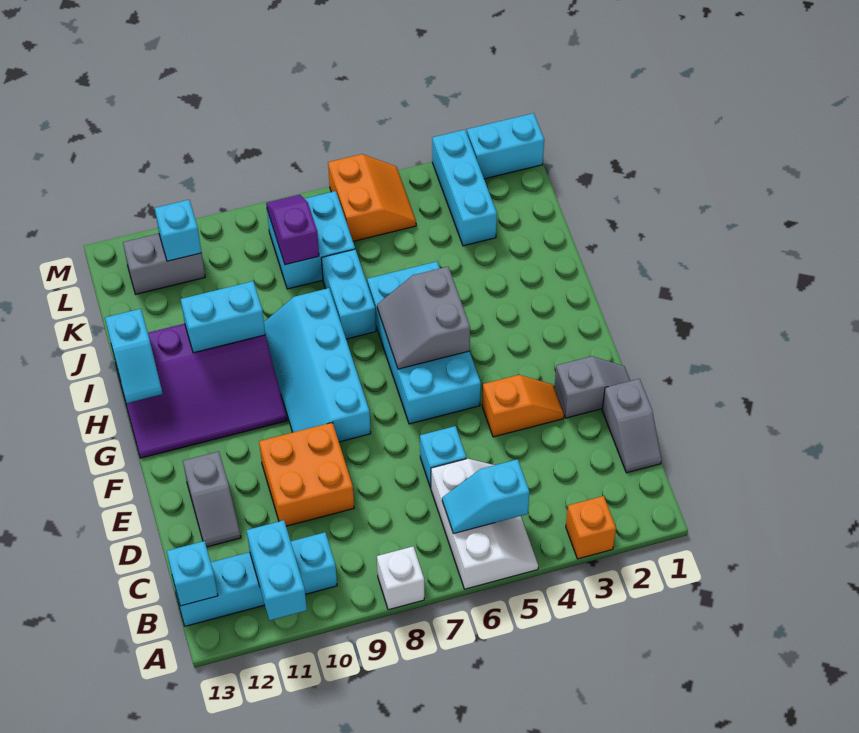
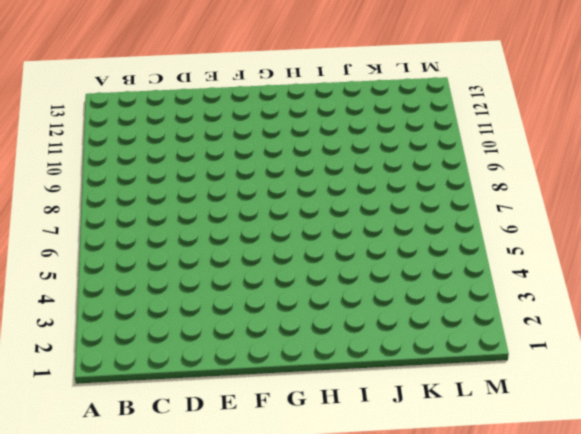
none -> orange 1x1 brick [566,496,616,559]
none -> white 2x3 slope [431,459,538,589]
none -> white 1x1 brick [377,547,424,610]

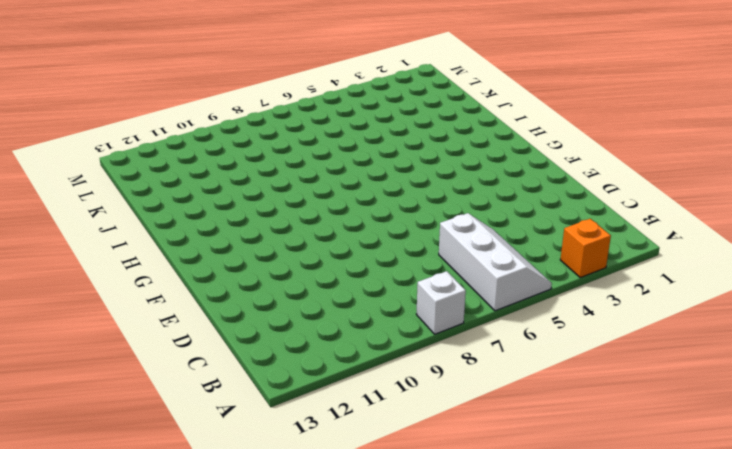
none -> cyan 1x4 brick [172,532,337,626]
none -> grey 1x2 slope [602,379,662,473]
none -> cyan 1x1 brick [420,426,466,488]

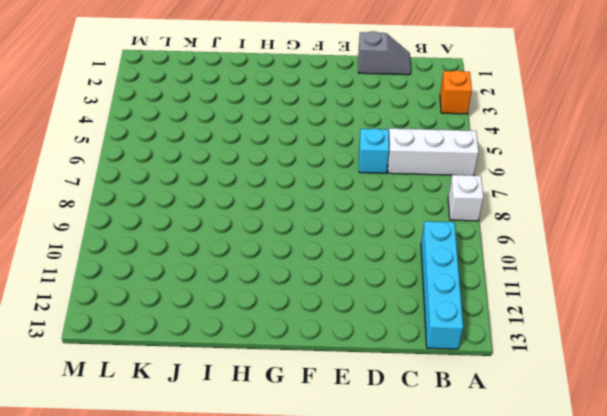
none -> orange 2x2 brick [259,423,354,526]
none -> grey 1x2 slope [183,451,241,547]
none -> grey 1x2 slope [554,356,630,418]

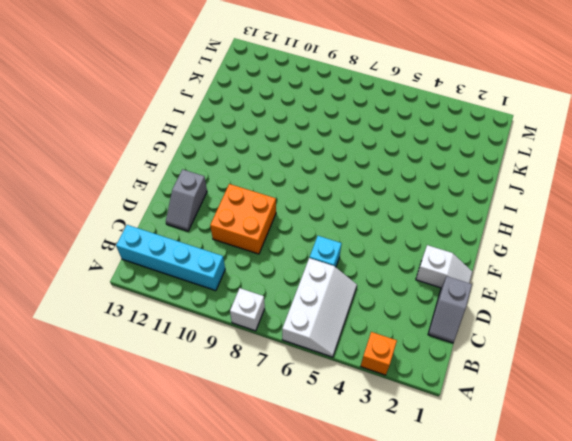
white 1x2 slope [416,245,472,288] -> grey 1x2 slope [554,356,630,418]
none -> orange 1x2 slope [482,375,564,437]
none -> cyan 2x4 brick [367,262,481,424]
none -> cyan 2x4 slope [264,288,371,442]

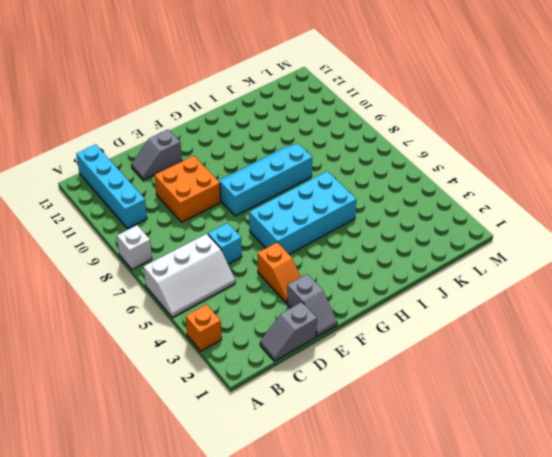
none -> purple 3x4 slope [112,324,287,458]
none -> cyan 1x2 brick [321,249,376,339]
none -> cyan 1x3 brick [432,130,497,246]

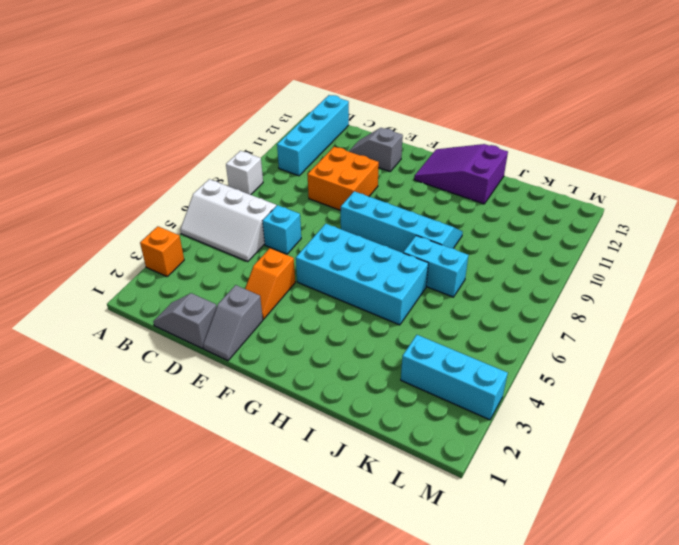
purple 2x3 slope [414,144,508,204] -> purple 3x4 slope [112,324,287,458]
none -> cyan 2x2 brick [267,191,355,289]
none -> orange 2x2 slope [328,154,416,241]
none -> grey 1x2 brick [123,234,205,294]

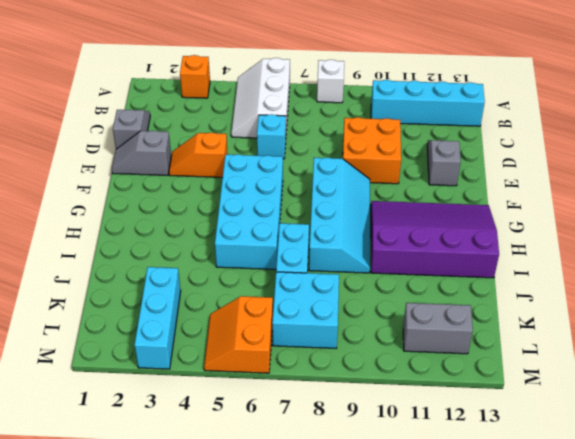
none -> cyan 1x2 brick [467,113,544,179]
none -> cyan 1x2 brick [247,520,307,620]
none -> cyan 1x2 slope [442,459,529,534]

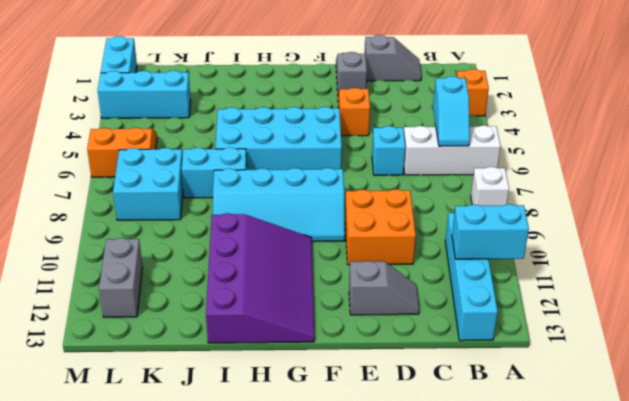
none -> cyan 1x1 brick [167,541,218,606]
none -> grey 2x2 slope [377,267,470,369]
none -> cyan 1x2 slope [105,309,162,403]

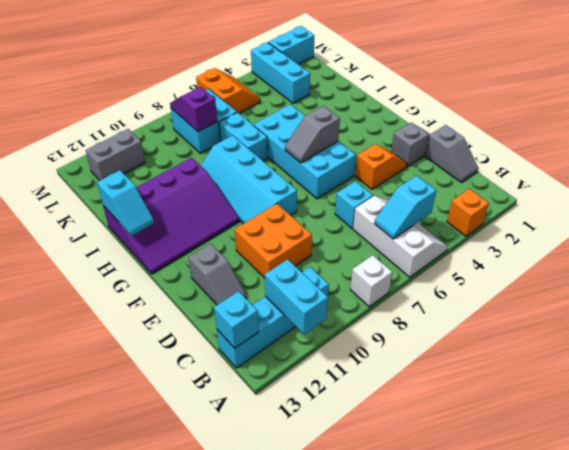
grey 1x2 slope [285,106,340,163] -> grey 2x2 slope [377,267,470,369]
none -> cyan 1x2 brick [181,281,265,353]
none -> cyan 1x1 brick [155,200,202,261]

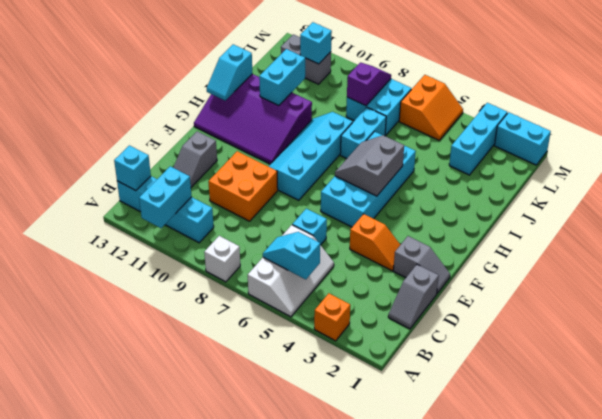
cyan 1x2 brick [259,49,305,106] -> cyan 1x2 brick turned to [181,281,265,353]

